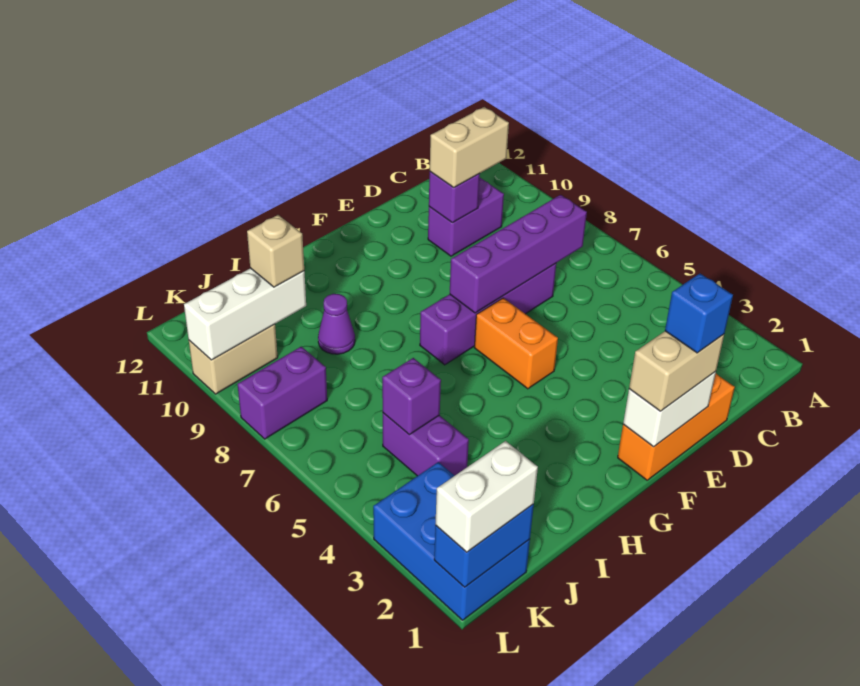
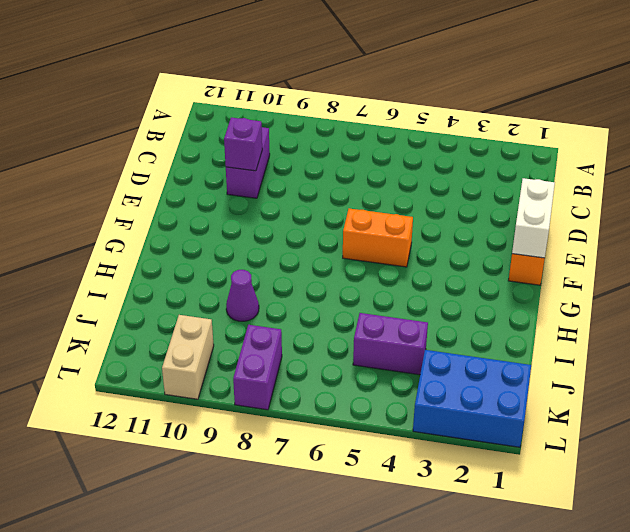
none -> purple 1x4 brick [420,264,556,365]
none -> purple 1x4 brick [450,195,587,313]
none -> purple 1x1 brick [382,358,441,435]

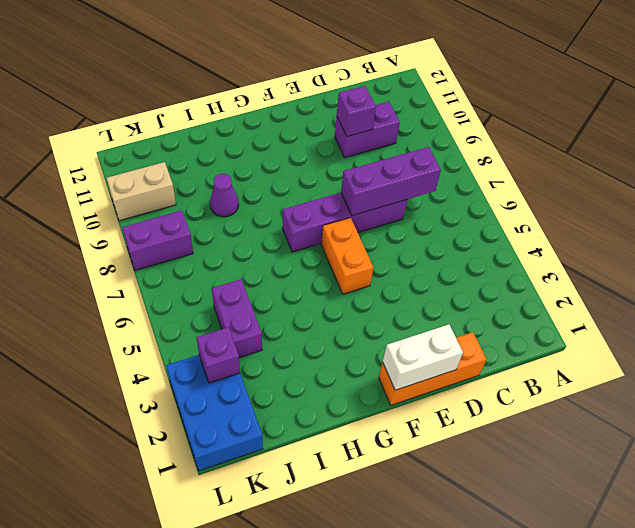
purple 1x3 brick [341,147,441,216] -> purple 1x4 brick [450,195,587,313]
purple 1x1 brick [196,327,240,383] -> purple 1x1 brick moved to [382,358,441,435]
none -> white 1x3 brick [184,268,306,360]
none -> blue 1x2 brick [434,504,534,587]
none -> tan 1x2 brick [430,107,509,188]

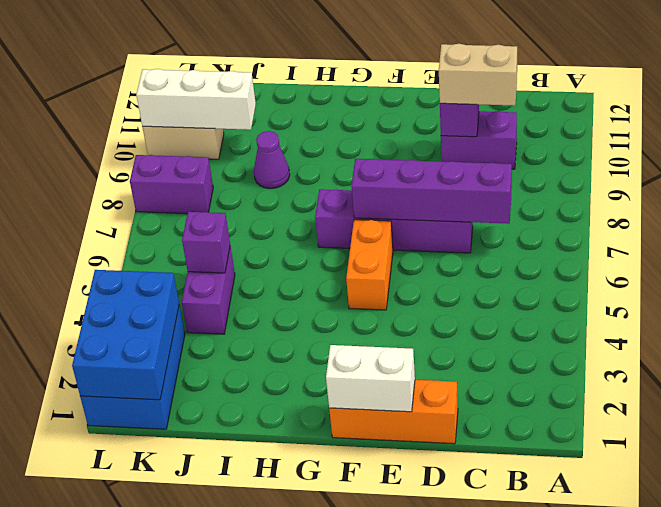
blue 2x3 brick [72,270,179,400] -> blue 1x2 brick [434,504,534,587]
none -> tan 1x2 brick [629,331,724,411]
none -> tan 1x1 brick [247,215,304,287]
none -> white 1x2 brick [435,441,538,552]

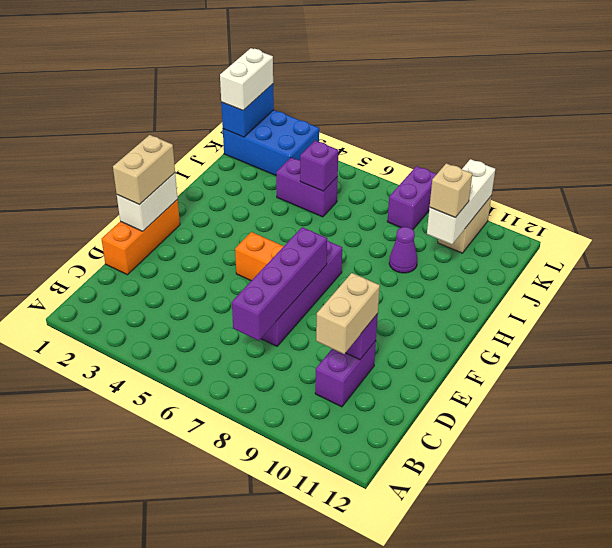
none -> blue 1x1 brick [665,274,733,353]

